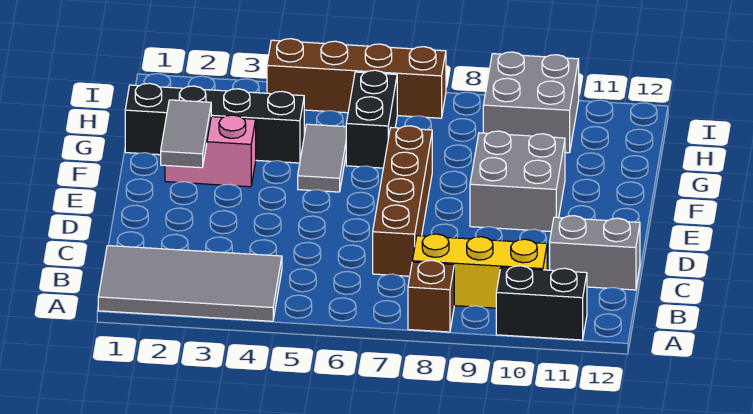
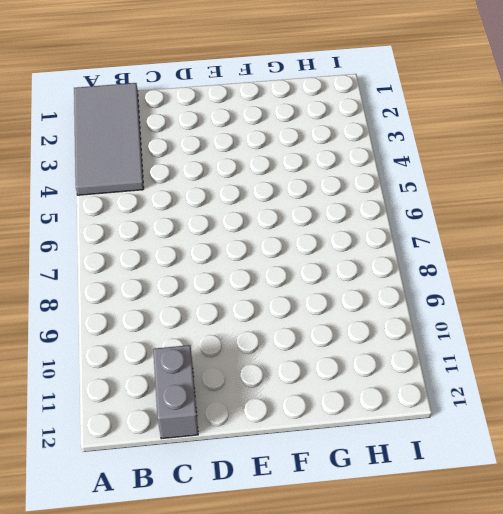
none -> brown 1x1 brick [408,260,454,332]
none -> black 1x2 brick [496,266,587,340]
none -> yellow 1x3 brick [412,234,547,308]

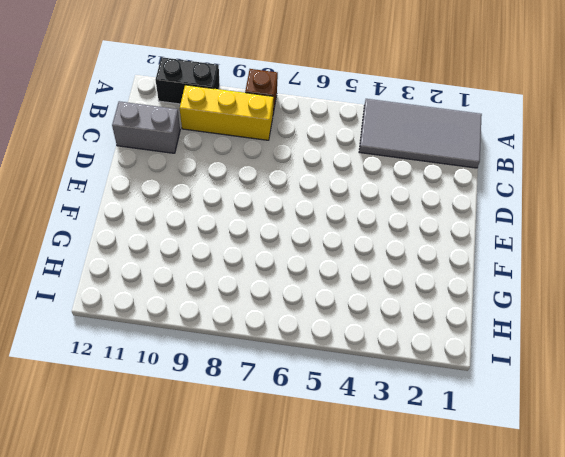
none -> brown 1x4 brick [373,126,432,276]
none -> grey 2x2 brick [470,131,565,232]
none -> pink 1x2 brick [165,115,256,187]

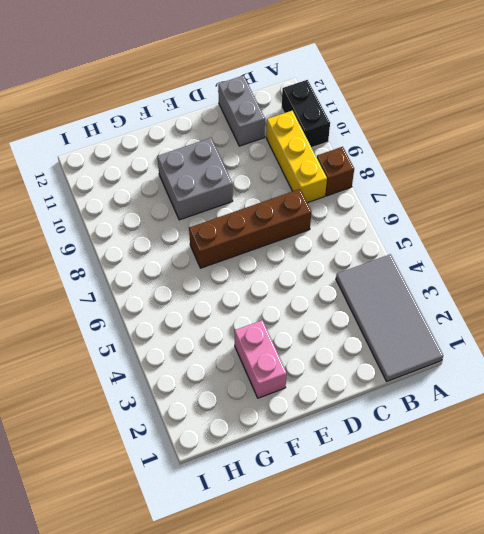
none -> grey 1x2 tile [298,124,346,192]
none -> black 1x4 brick [125,83,304,163]
none -> black 1x2 brick [346,70,397,168]

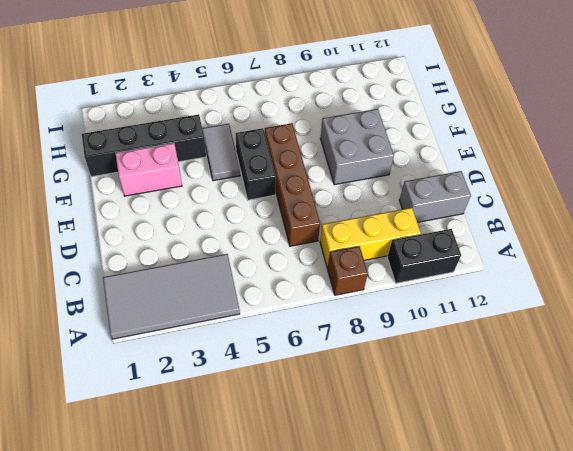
black 1x2 brick [235,128,276,200] -> black 1x2 brick moved to [346,70,397,168]
none -> grey 2x2 brick [483,52,579,153]
none -> brown 1x4 brick [267,39,446,118]
none -> grey 1x2 tile [161,100,211,168]

